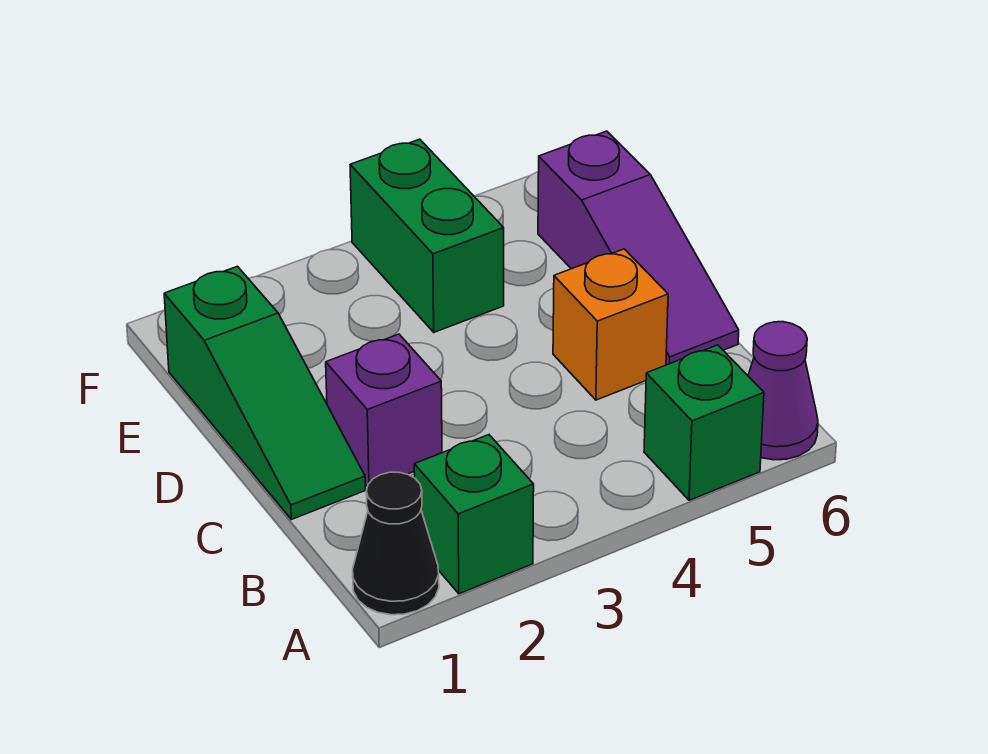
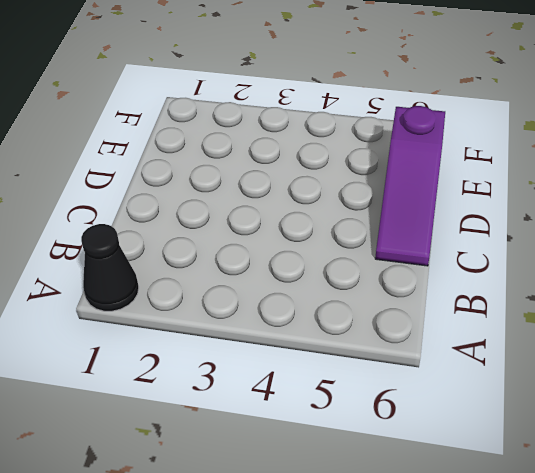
none -> green 1x1 brick [414,435,534,594]
none -> green 1x1 brick [644,345,764,500]

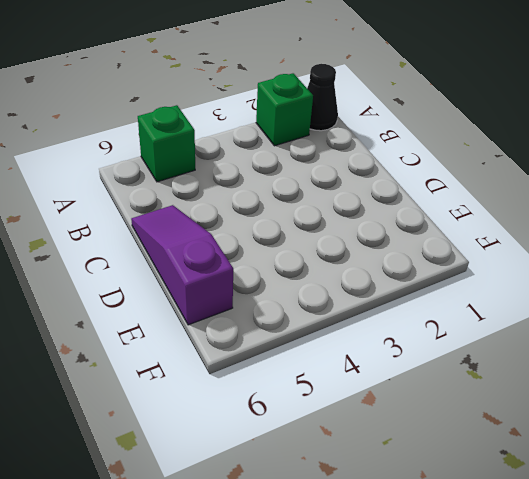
none -> purple 1x1 cone [748,322,818,460]
none -> green 1x3 slope [164,266,365,519]

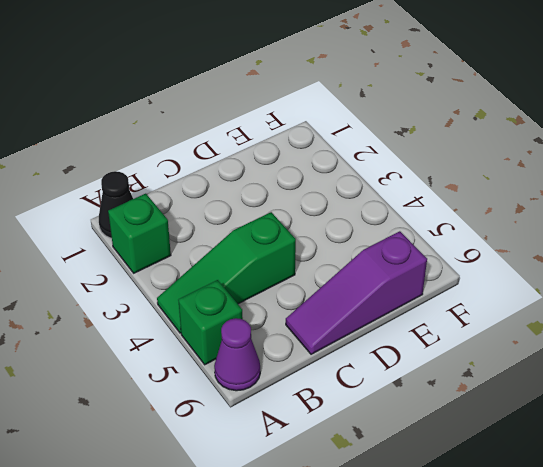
green 1x3 slope [157,212,296,333] -> green 1x3 slope moved to [164,266,365,519]
none -> purple 1x1 brick [326,334,442,487]
none -> orange 1x1 brick [553,249,668,400]

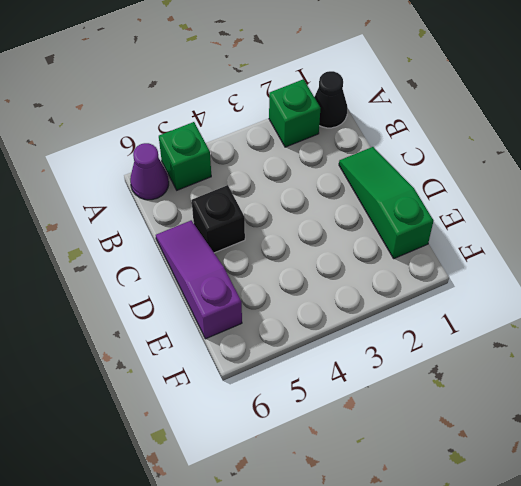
black 1x1 brick [192,185,245,253] -> orange 1x1 brick [553,249,668,400]
none -> purple 1x1 brick [326,334,442,487]
none -> green 1x2 brick [350,139,504,332]

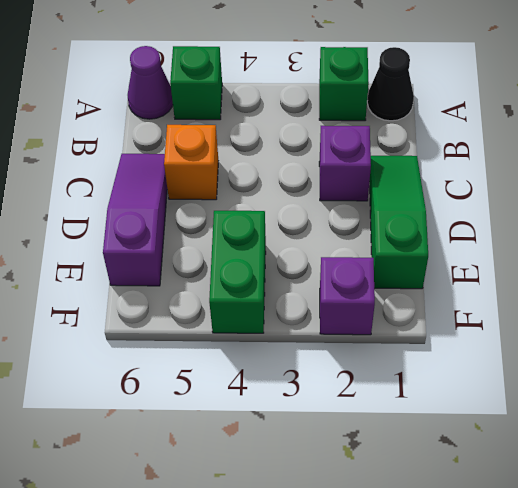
purple 1x1 brick [320,257,375,335] -> none

